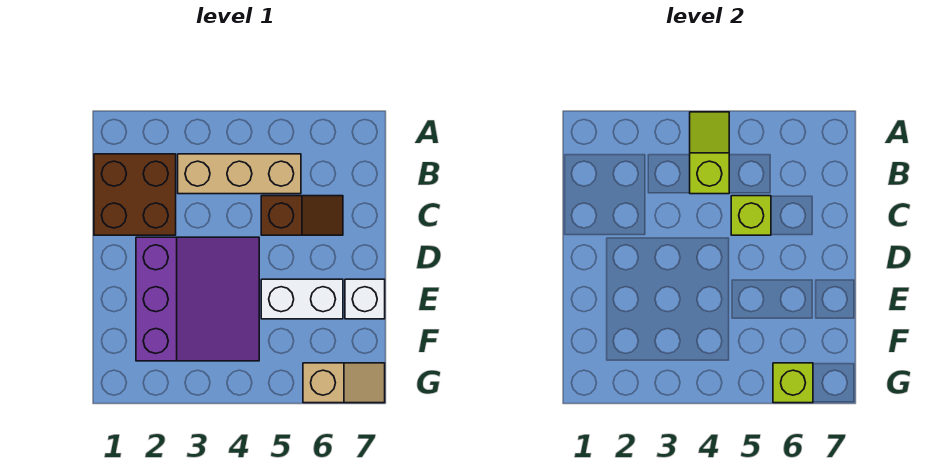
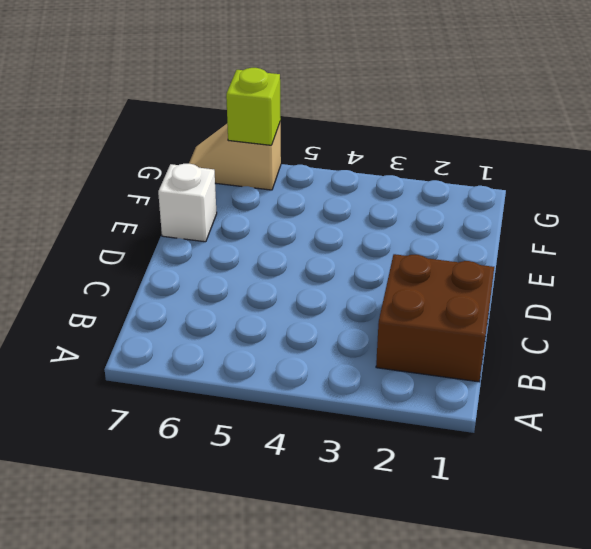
none -> tan 1x3 brick [178,154,301,194]
none -> brown 1x2 slope [261,196,343,235]

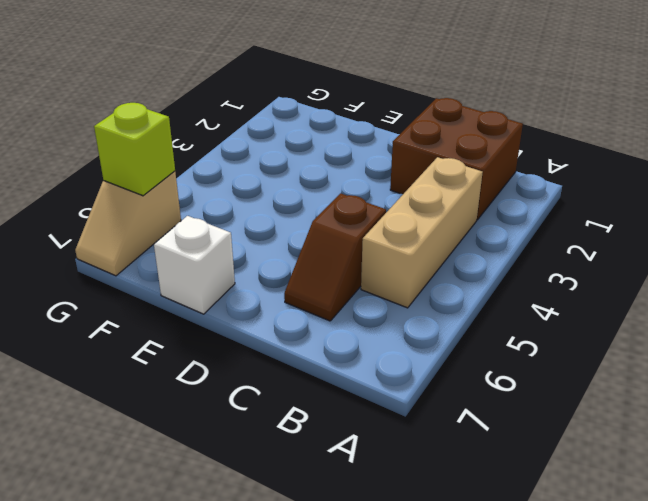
none -> purple 3x3 slope [136,237,259,361]
none -> white 1x2 brick [261,279,343,319]

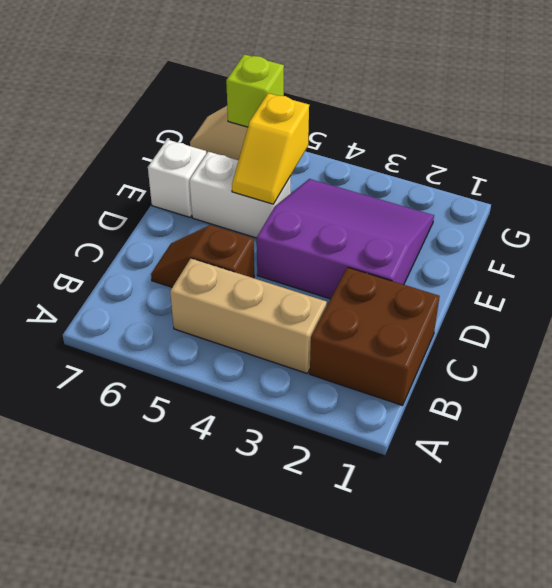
purple 3x3 slope [257,179,434,299] -> purple 3x3 slope turned to [136,237,259,361]
yellow 1x2 slope [232,93,309,204] -> none
none -> lime 1x2 slope [690,112,729,194]
none -> lime 1x1 brick [731,196,771,235]

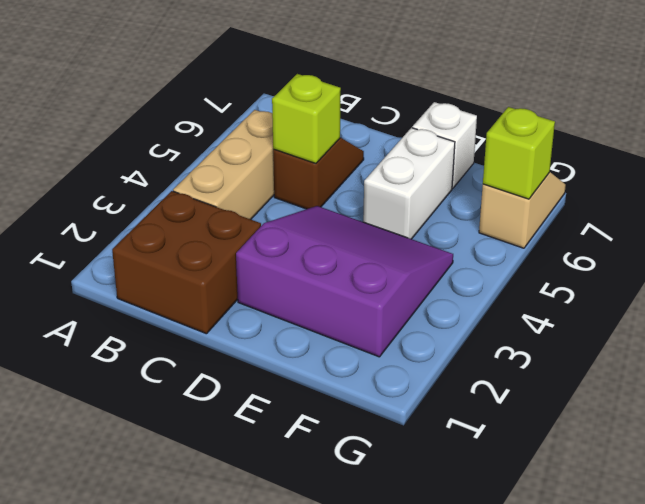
none -> lime 1x2 slope [690,112,729,194]

